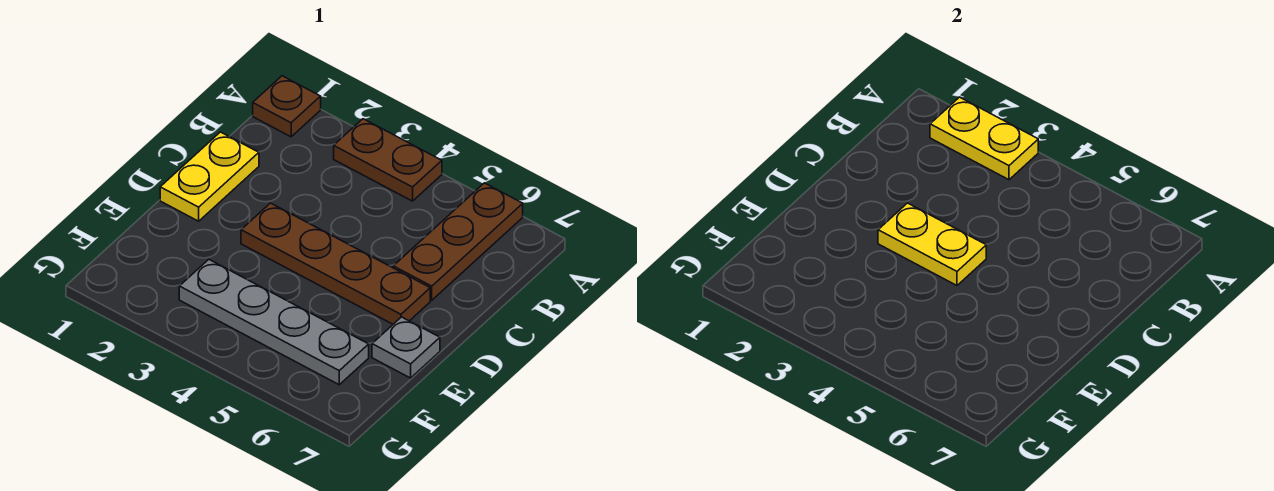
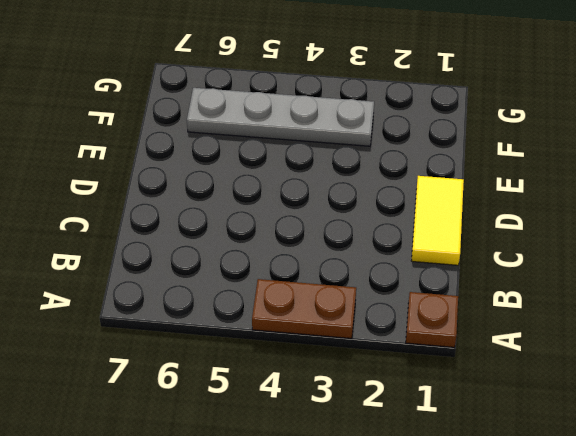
yellow 1x2 tile [411,176,464,265] -> yellow 1x2 plate [160,132,259,221]
none -> brown 1x3 plate [393,183,523,300]
none -> brown 1x4 plate [241,203,430,324]

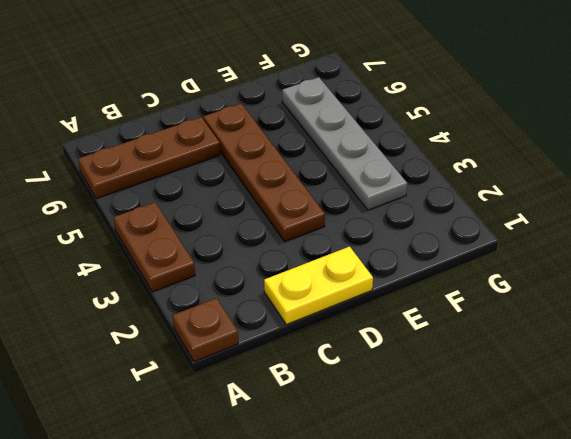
none -> grey 1x1 plate [372,317,440,378]
none -> yellow 1x2 plate [930,97,1038,180]

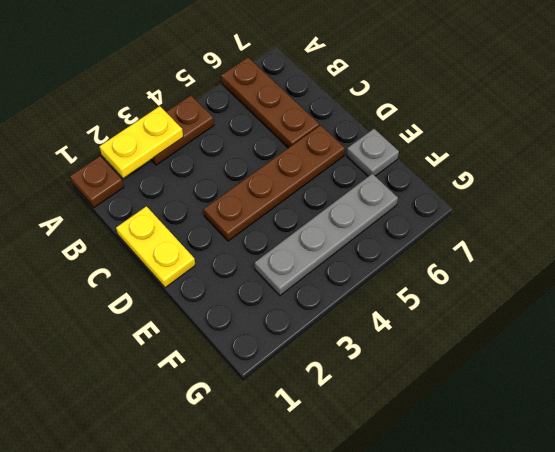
none -> yellow 1x2 plate [878,203,986,285]

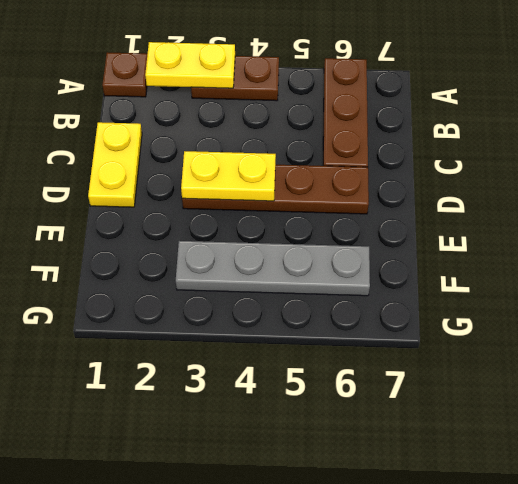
none -> grey 1x1 plate [372,317,440,378]

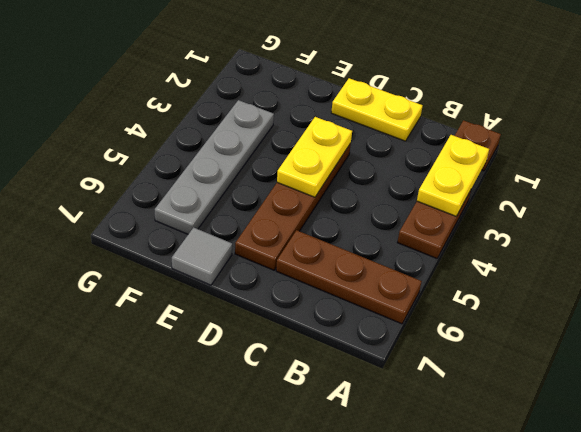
grey 1x1 tile [172,227,232,285] -> grey 1x1 plate [372,317,440,378]

